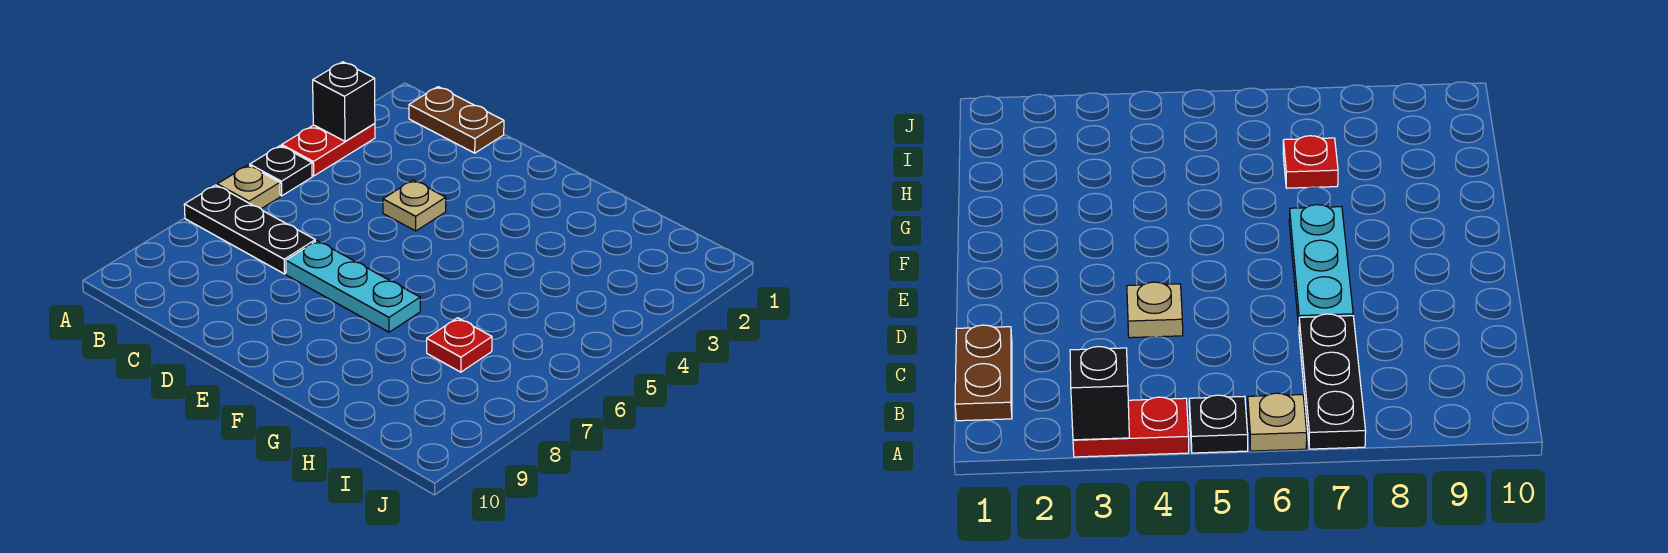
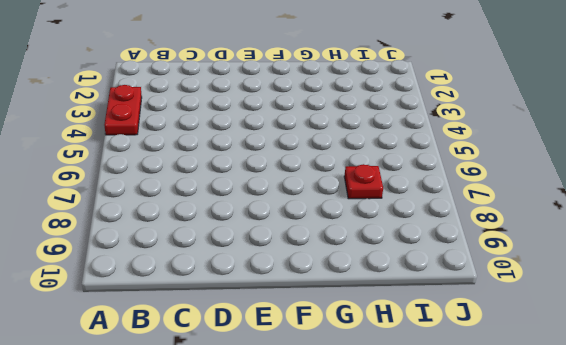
none -> black 1x1 plate [250,146,312,196]
none -> tan 1x1 plate [217,165,280,209]

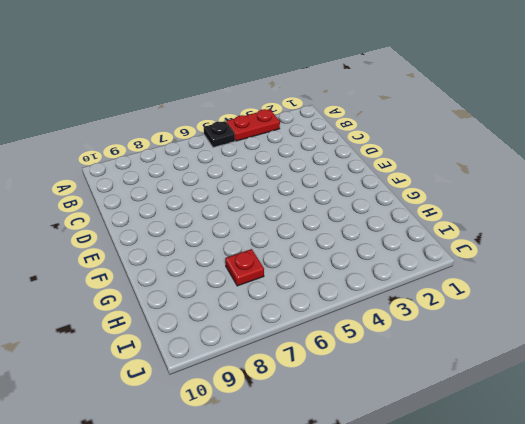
none -> tan 1x1 plate [217,165,280,209]
none -> black 1x3 plate [184,185,315,274]

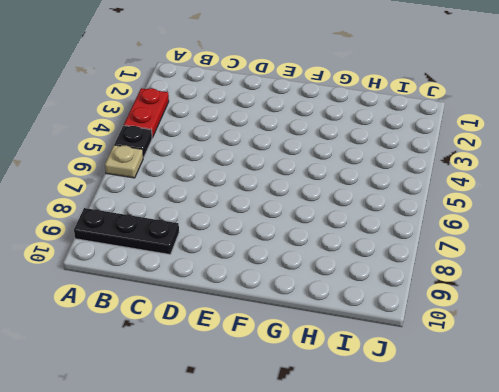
black 1x3 plate [74,208,179,254] -> black 1x3 plate moved to [184,185,315,274]
none -> brown 1x2 plate [409,87,504,153]
none -> tan 1x1 plate [383,180,446,231]

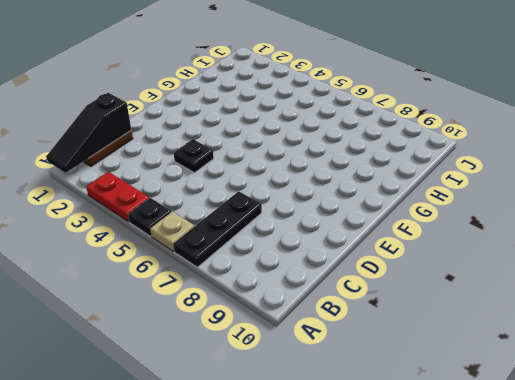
black 1x3 slope [46,93,131,173] -> none
black 1x1 plate [174,139,214,173] -> tan 1x1 plate [383,180,446,231]
none -> cyan 1x3 plate [286,241,420,332]
none -> red 1x1 plate [427,318,492,372]

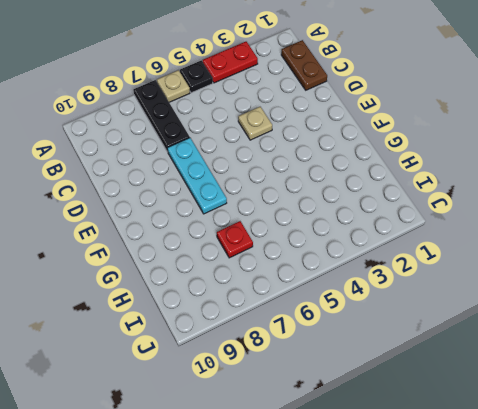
none -> black 1x1 brick [313,62,375,141]

